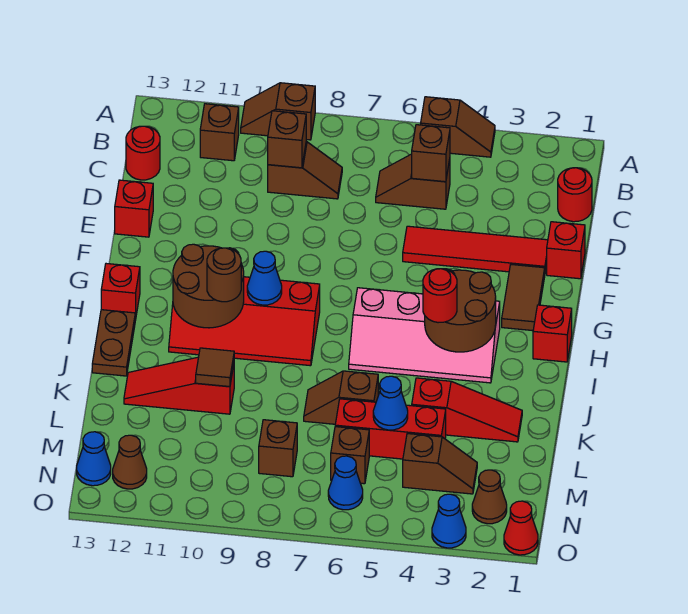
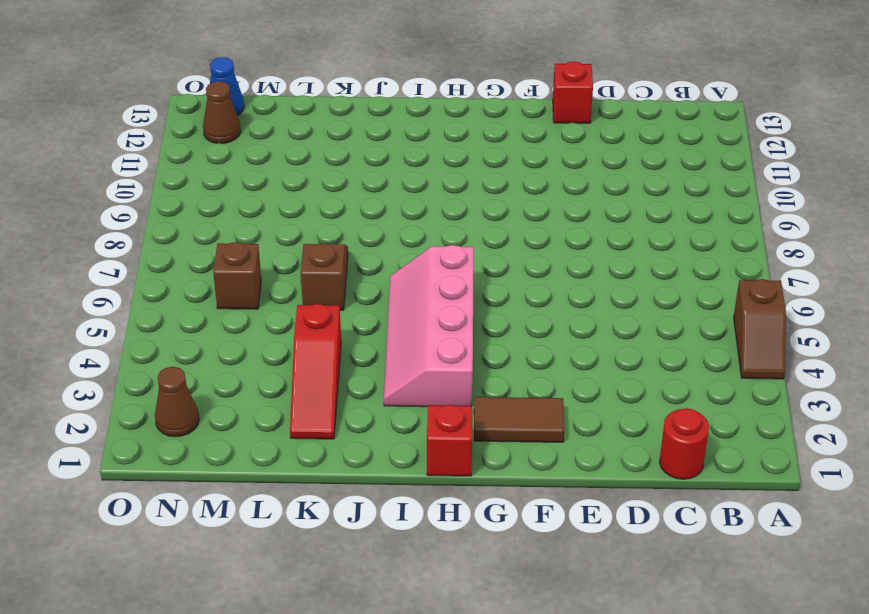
none -> brown 1x2 slope [241,83,315,140]
none -> brown 1x1 brick [200,104,239,161]
none -> brown 1x2 slope [376,154,450,209]
none -> brown 1x2 slope [268,142,342,199]

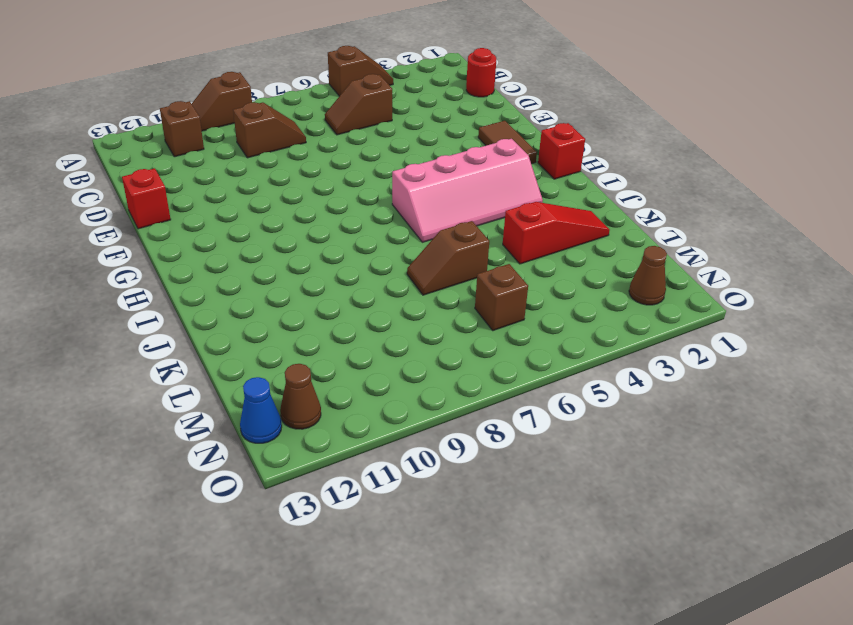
none -> red 1x1 round brick [126,126,160,180]
none -> red 1x1 brick [547,222,585,279]
none -> red 1x4 tile [403,226,548,272]
none -> red 2x4 slope [169,277,320,366]

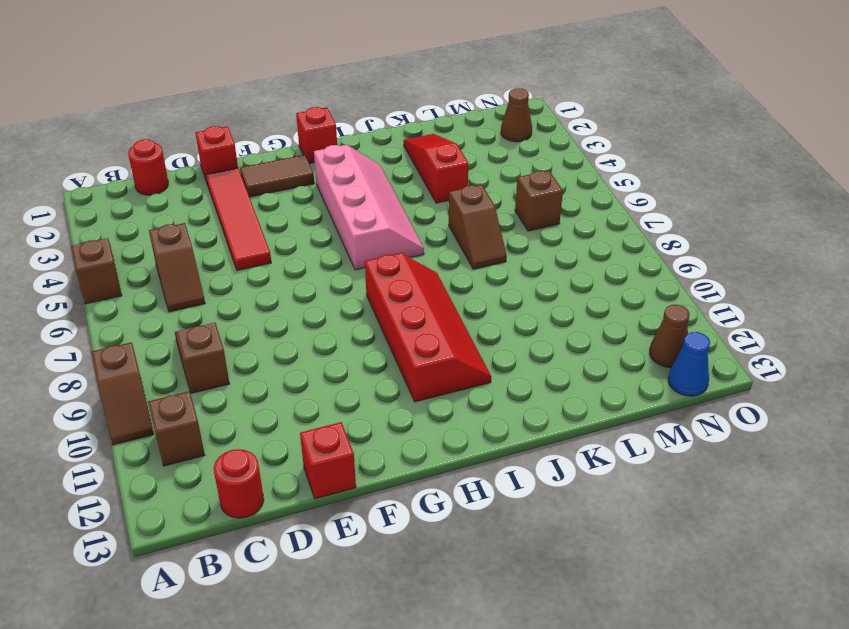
none -> red 1x1 brick [101,264,140,320]
none -> brown 1x2 plate [92,310,135,376]
none -> red 1x3 slope [124,357,234,414]
none -> red 1x3 brick [335,399,446,459]

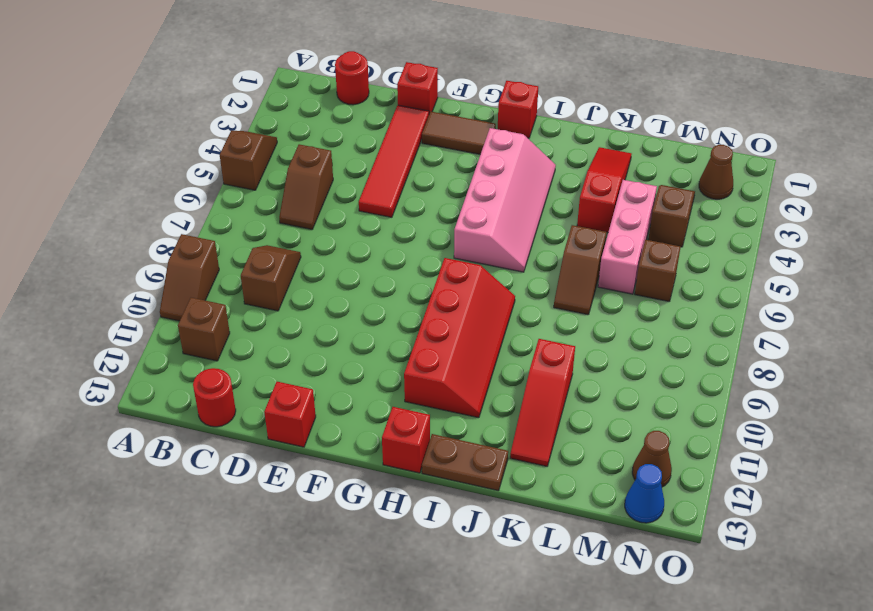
pink 1x3 brick [598,180,657,294] -> red 1x3 brick [335,399,446,459]
none -> brown 1x1 brick [259,420,297,477]
none -> blue 1x1 cone [328,456,363,510]
none -> red 1x1 cone [504,501,538,555]
none -> blue 1x1 cone [432,494,466,548]

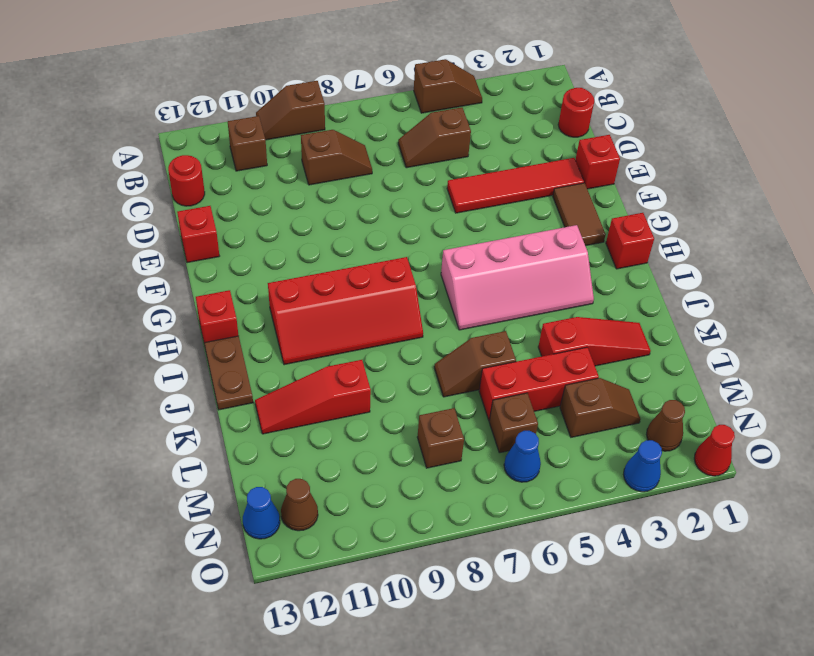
none -> brown 1x1 brick [412,125,450,182]
none -> brown 1x1 brick [268,111,306,168]
none -> brown 2x2 round brick [425,269,496,352]
none -> blue 1x1 cone [247,251,282,305]

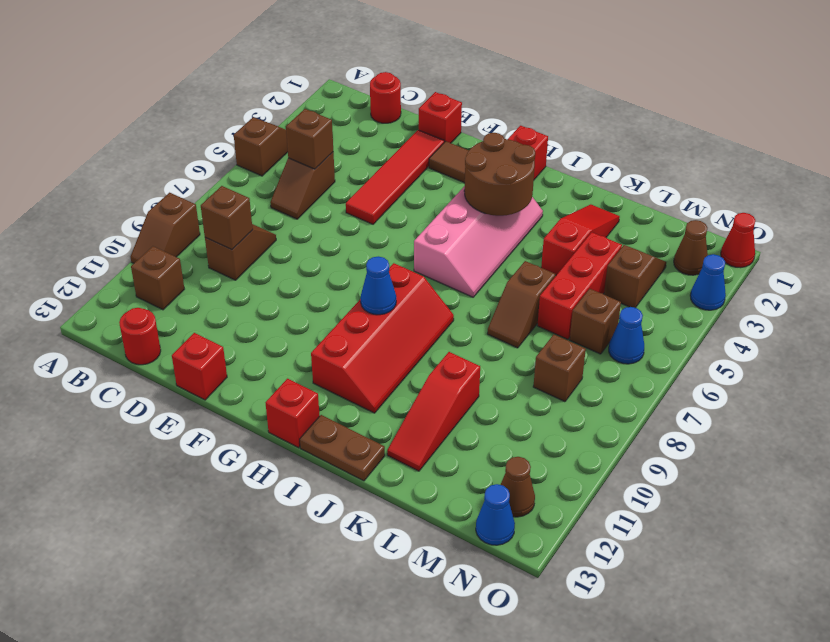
none -> brown 2x2 round brick [173,244,244,328]
none -> brown 1x1 tile [196,348,234,387]
none -> blue 1x1 cone [373,376,408,430]
none -> red 1x1 round brick [423,269,457,323]

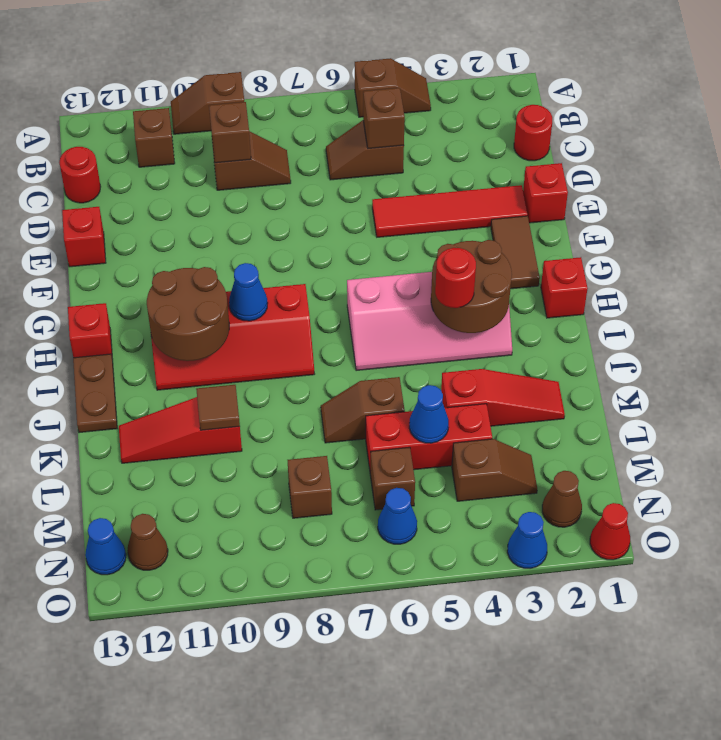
none -> brown 1x1 round brick [207,248,241,302]

